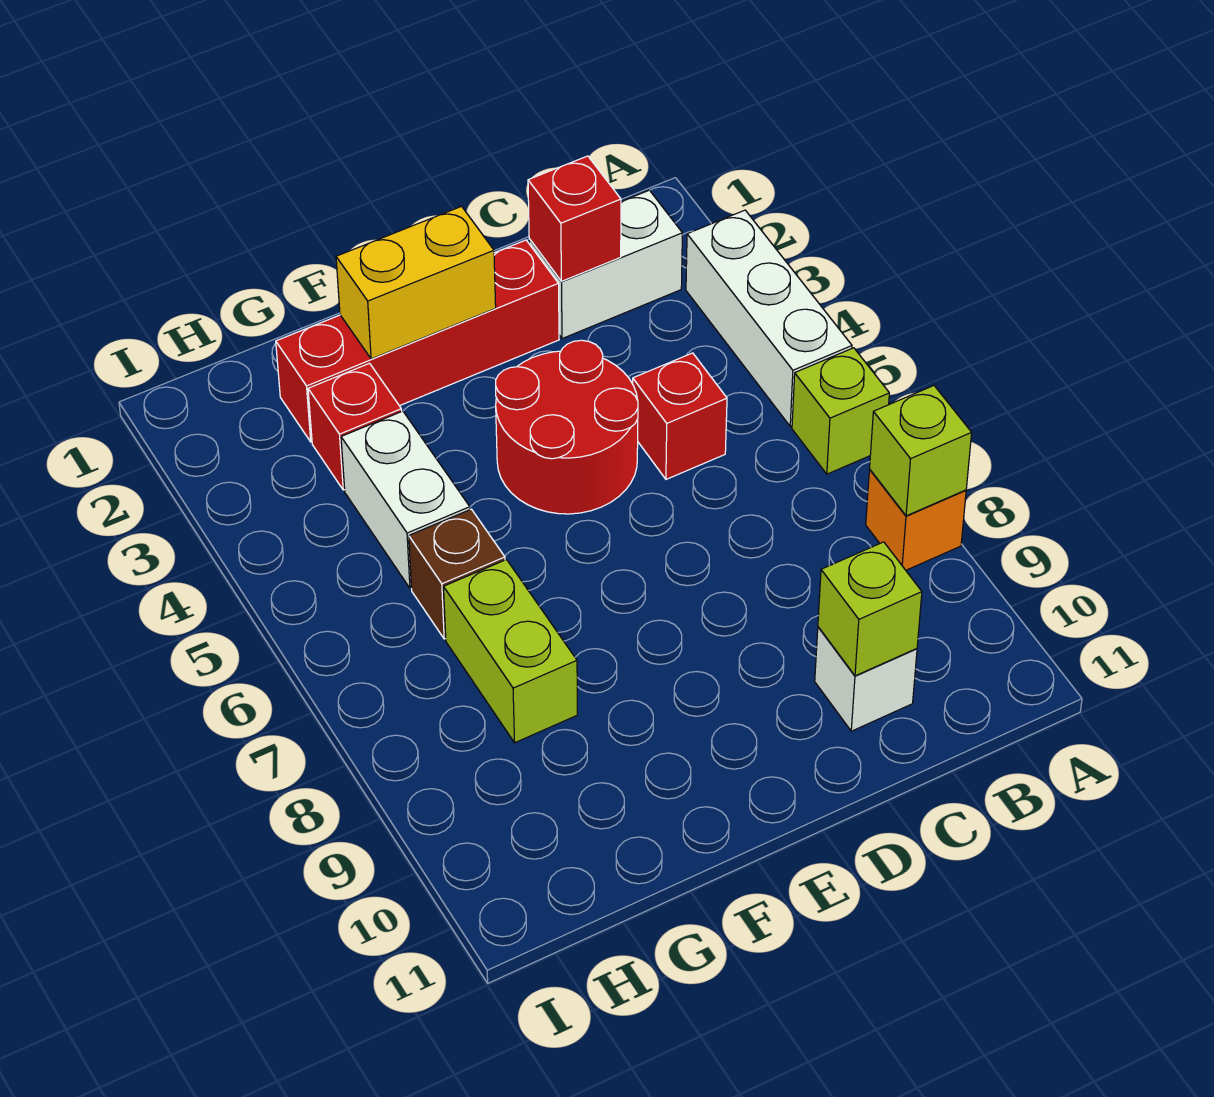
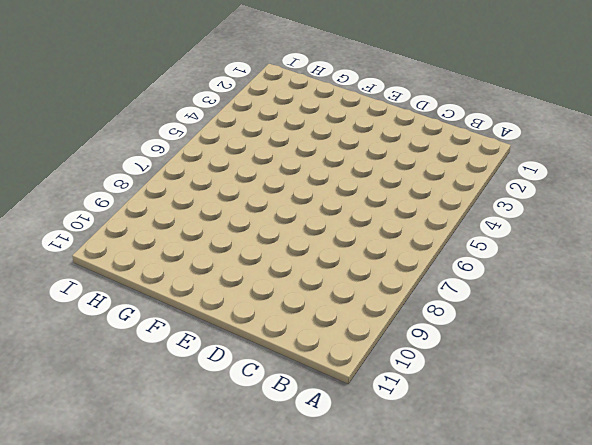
none -> white 1x3 brick [686,210,852,426]
none -> lime 1x1 brick [792,348,889,474]
none -> orange 1x1 brick [866,470,966,570]

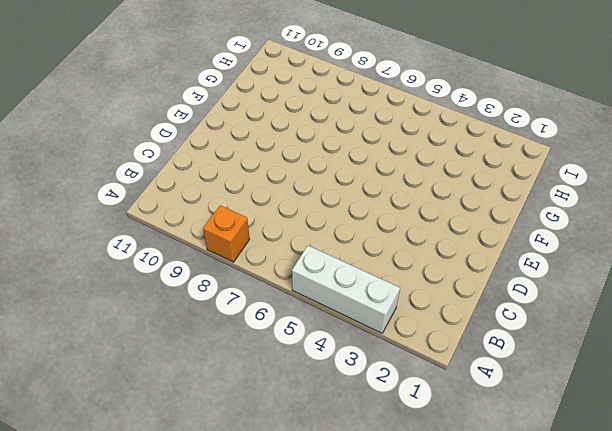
none -> lime 1x1 brick [792,348,889,474]
none -> white 1x2 brick [529,190,682,339]
none -> red 1x1 brick [633,353,727,479]

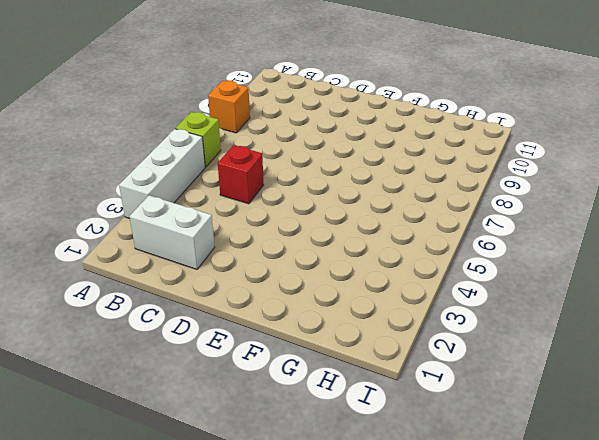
none -> white 1x1 brick [815,627,917,731]
none -> red 1x4 brick [276,240,559,442]
none -> red 2x2 round brick [496,340,638,514]

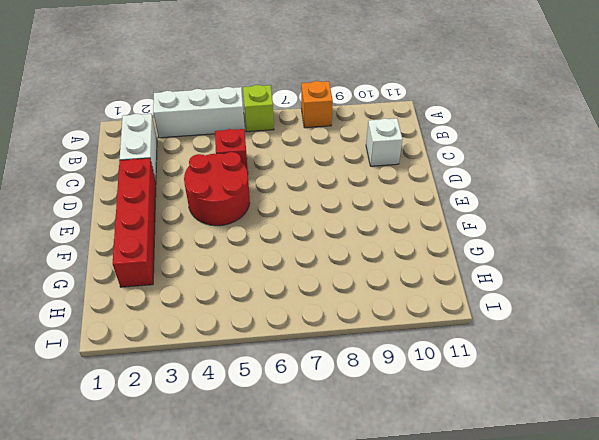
none -> red 1x1 brick [308,363,402,490]
none -> white 1x2 brick [341,411,470,588]
none -> brown 1x1 brick [409,509,505,639]

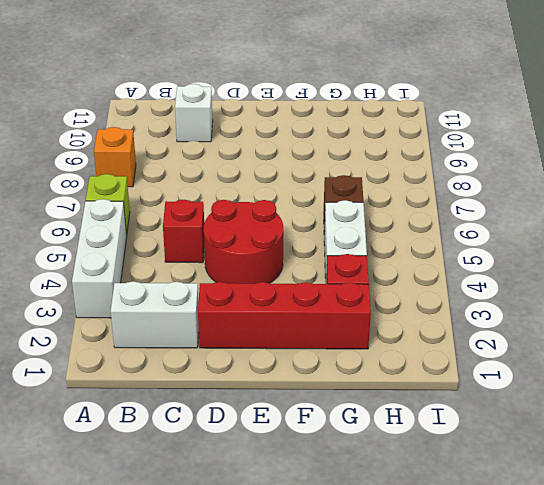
none -> lime 1x2 brick [444,560,578,743]
none -> lime 1x1 brick [870,386,972,516]
none -> red 1x1 brick [528,156,621,281]

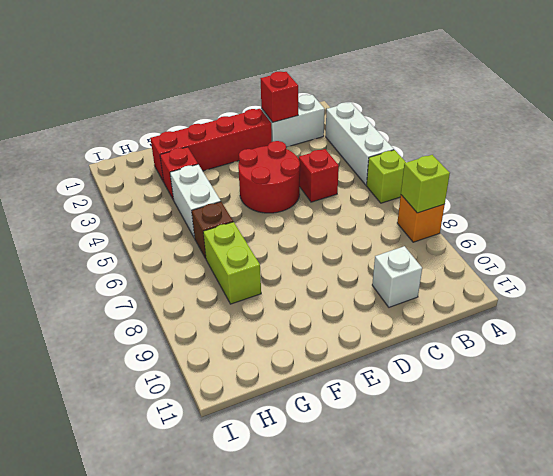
none -> lime 1x1 brick [818,542,922,676]
none -> yellow 1x2 brick [336,206,496,359]

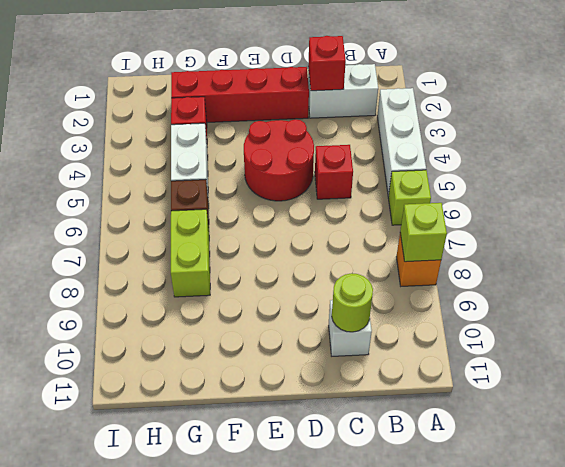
lime 1x1 round brick [332,273,373,332] -> lime 1x1 brick [818,542,922,676]
none -> yellow 1x2 brick [336,206,496,359]

